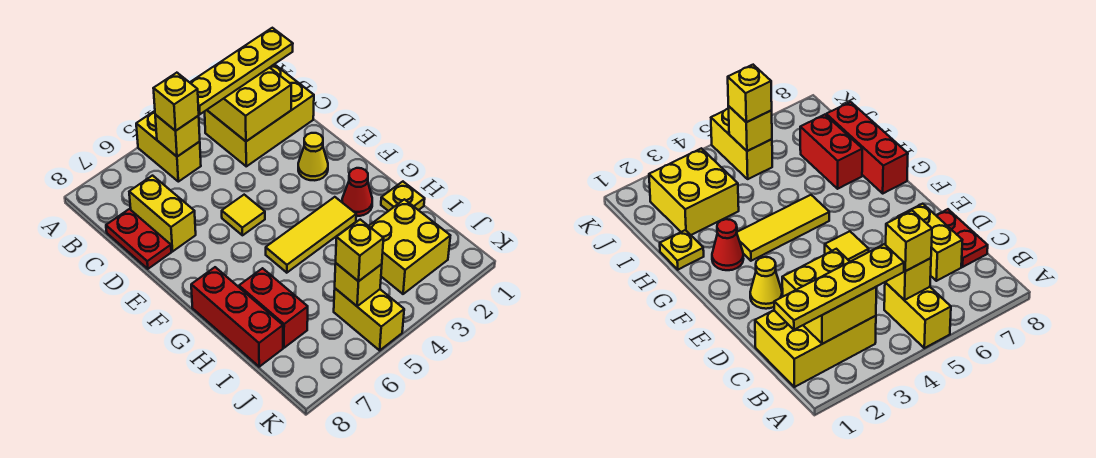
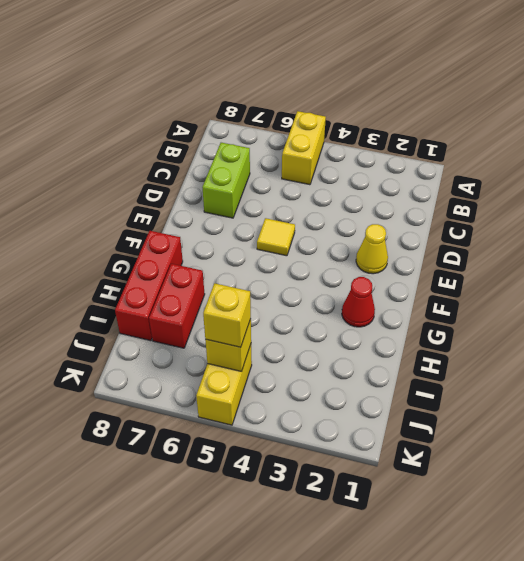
lime 1x2 brick [202,143,250,218] -> yellow 1x2 brick [129,176,196,251]
none -> yellow 2x3 brick [205,64,314,166]
none -> red 1x2 plate [106,209,171,269]
none -> yellow 1x3 tile [266,197,356,273]

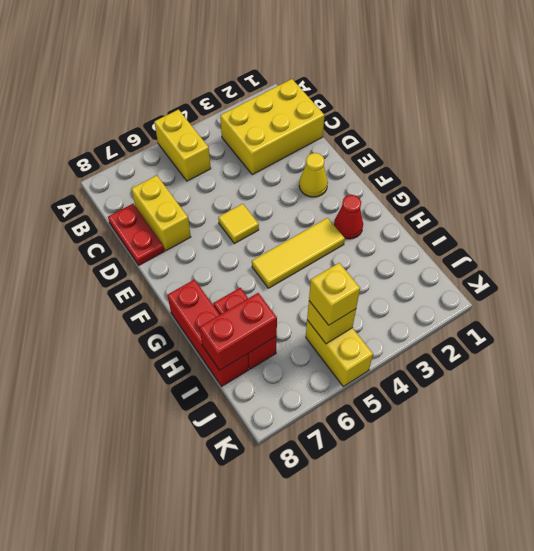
red 1x2 brick [199,293,277,370] -> none
none -> yellow 1x1 plate [381,182,425,211]
none -> yellow 2x2 brick [369,199,450,294]
none -> yellow 2x2 brick [207,68,291,141]

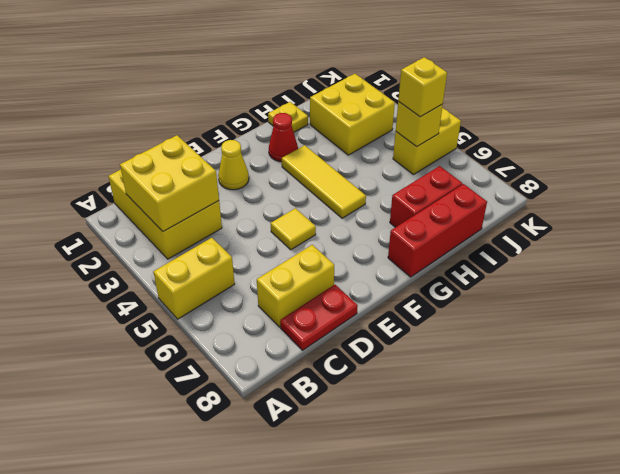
none -> yellow 1x1 brick [155,115,200,157]
none -> yellow 1x4 plate [190,28,293,114]
none -> yellow 1x1 brick [153,73,199,131]

